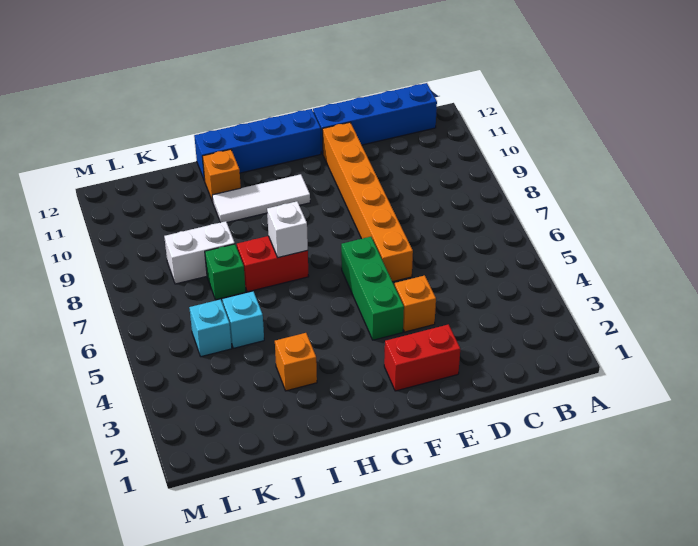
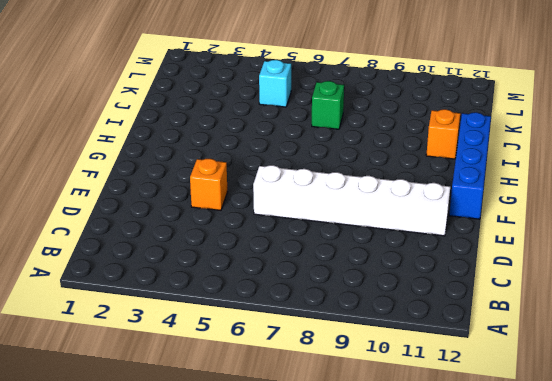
white 1x6 brick [253,165,450,236] -> orange 1x6 brick [322,122,413,282]
none -> blue 1x4 brick [313,83,437,154]
none -> red 1x2 brick [384,324,460,391]
none -> green 1x3 brick [341,237,404,340]

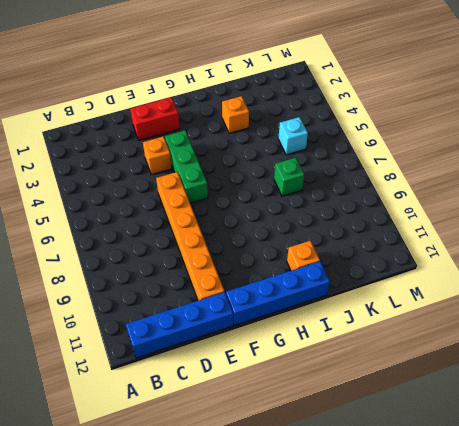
none -> white 1x3 tile [212,174,310,222]
none -> red 1x2 brick [237,236,309,292]
none -> cyan 1x1 brick [222,291,264,348]

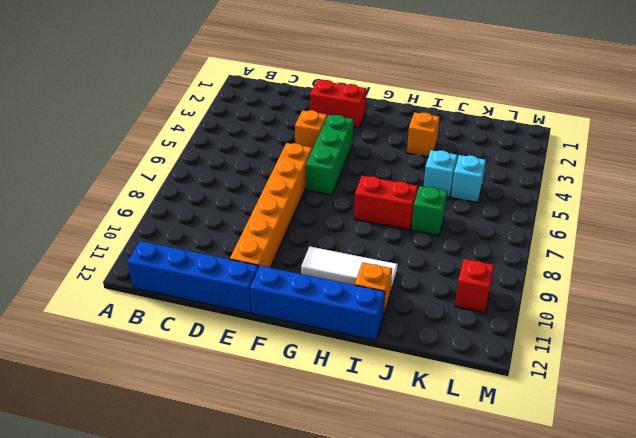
red 1x1 brick [455,259,494,313] -> none
none -> white 1x2 brick [164,221,235,284]
none -> white 1x1 brick [267,201,308,258]

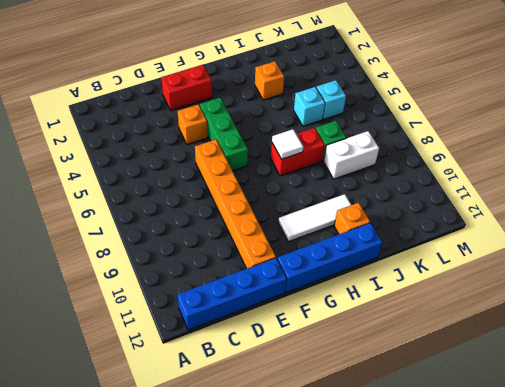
white 1x1 tile [272,129,303,159] -> white 1x1 brick [267,201,308,258]

